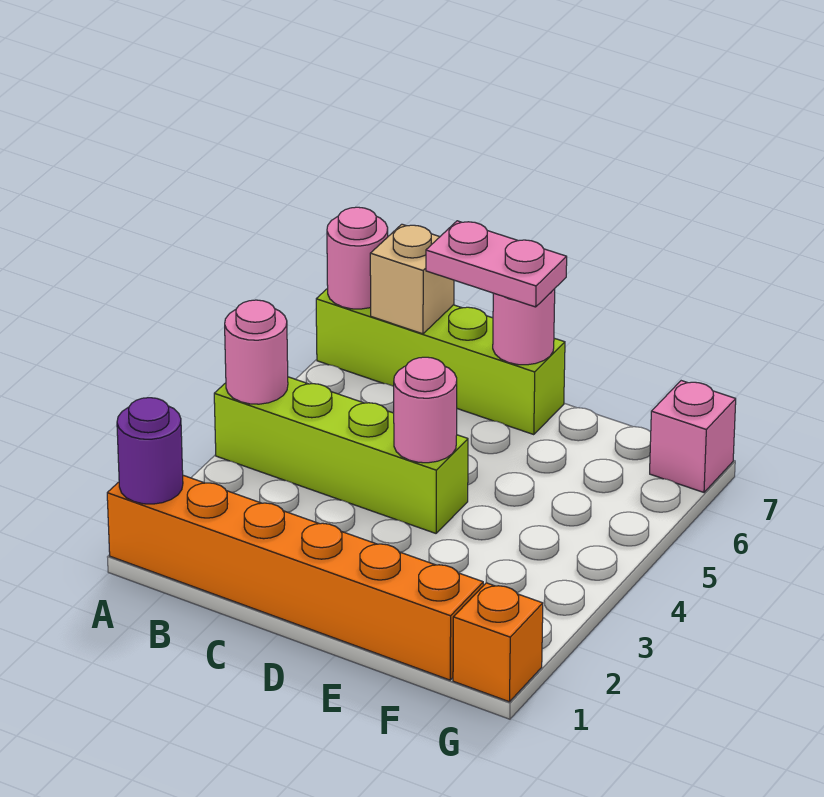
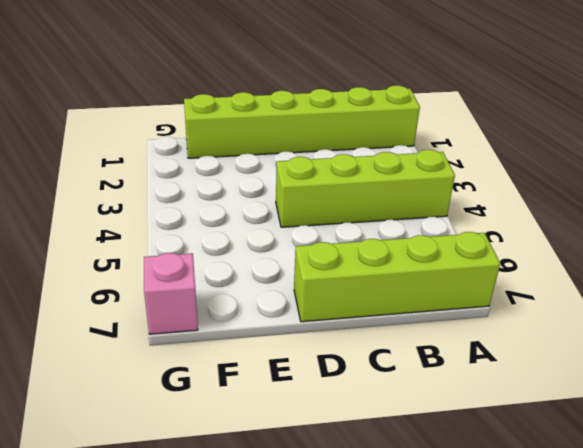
lime 1x6 brick [184,85,420,158] -> orange 1x6 brick [107,475,483,680]
none -> orange 1x1 brick [453,583,543,702]
none -> purple 1x1 round brick [117,398,183,504]
none -> pink 1x1 round brick [225,300,288,404]

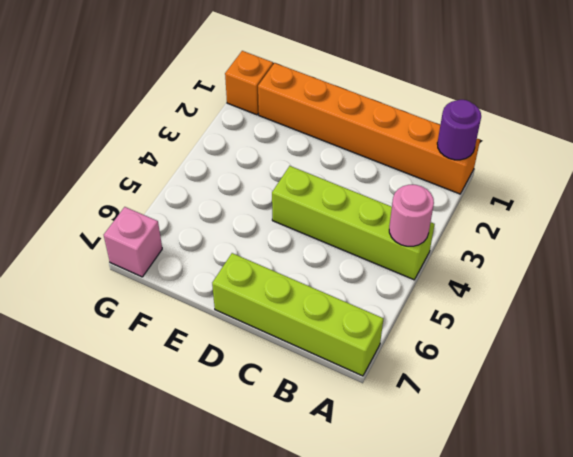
none -> pink 1x1 round brick [327,207,388,309]
none -> tan 1x1 brick [370,224,454,334]
none -> pink 1x1 round brick [394,357,457,463]

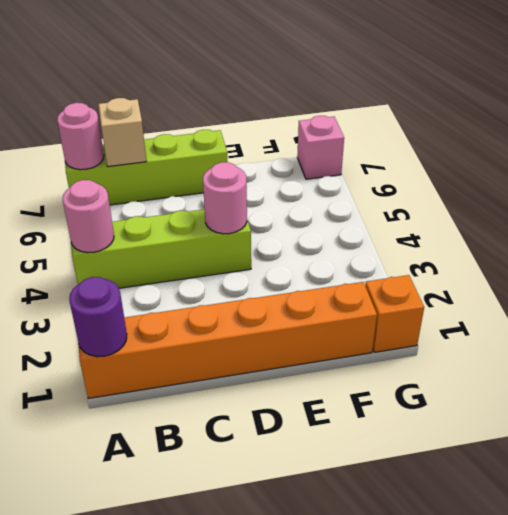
none -> pink 1x1 round brick [493,289,555,365]
none -> pink 1x2 plate [426,221,567,307]

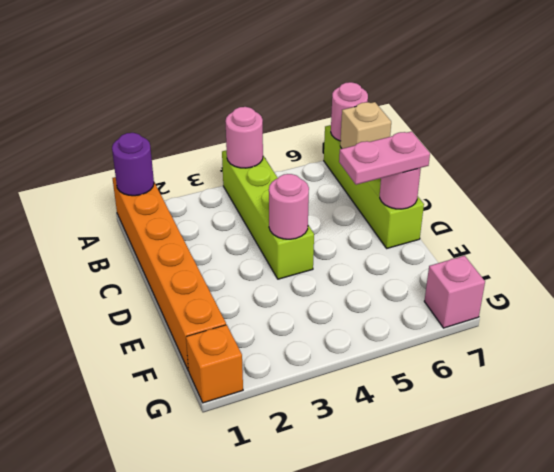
pink 1x2 plate [339,131,430,185] -> pink 1x2 plate turned to [426,221,567,307]

